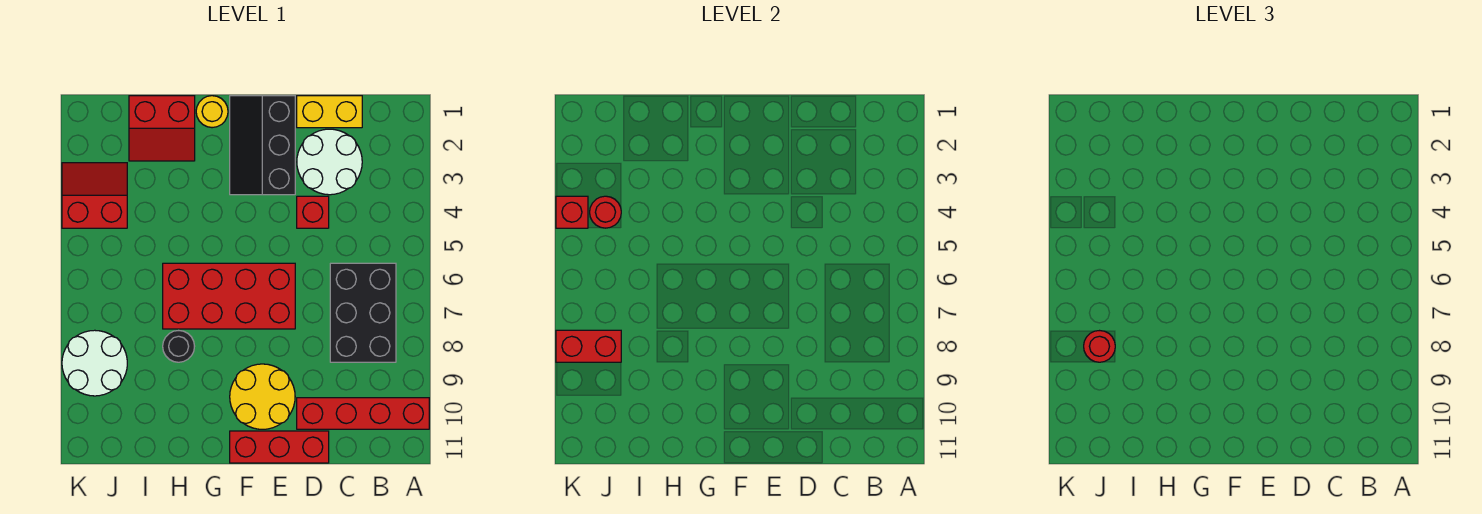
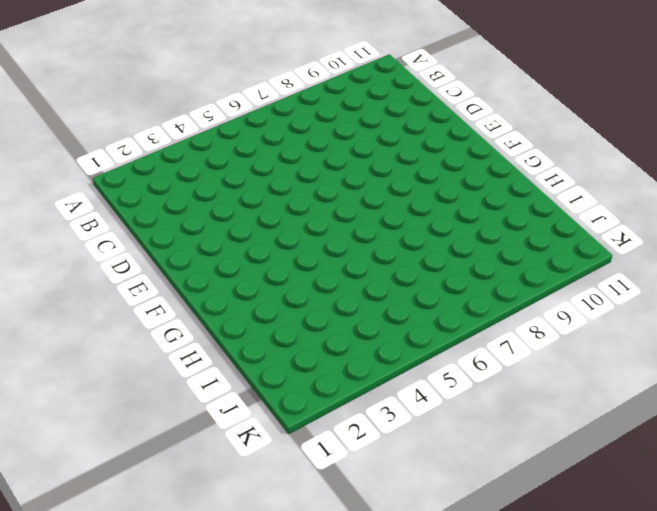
none -> red 1x4 brick [297,398,429,429]
none -> black 2x3 brick [330,263,396,362]
none -> yellow 1x2 brick [297,96,362,128]

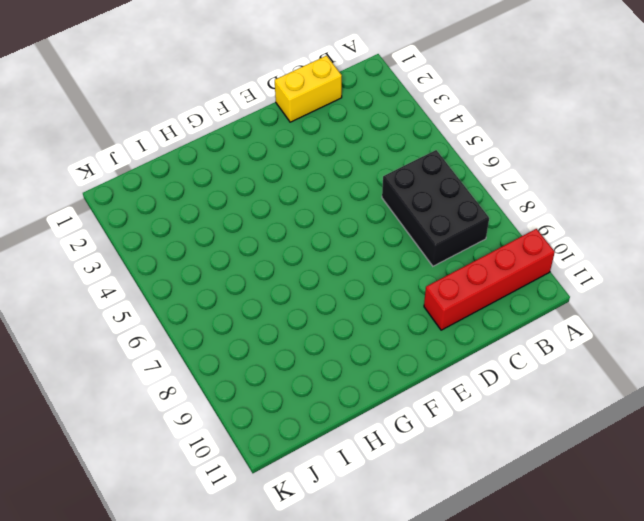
none -> white 2x2 round brick [297,129,362,195]
none -> red 1x1 brick [297,196,329,228]
none -> red 1x3 brick [230,431,329,463]

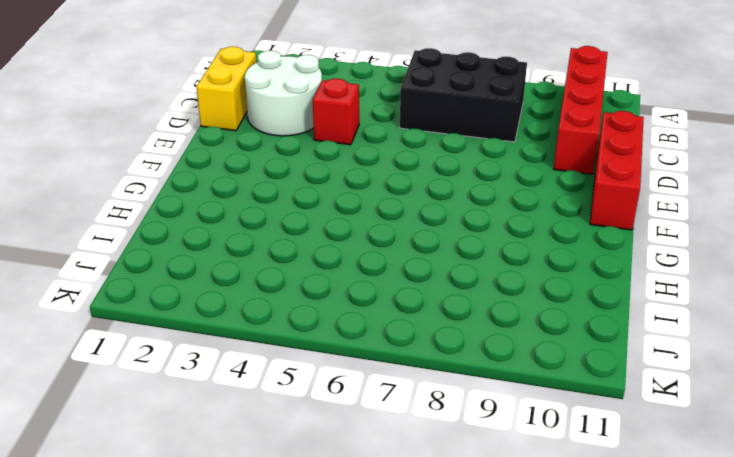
none -> black 2x3 slope [230,96,295,195]
none -> red 2x4 brick [163,263,295,329]
none -> yellow 2x2 round brick [230,364,295,429]

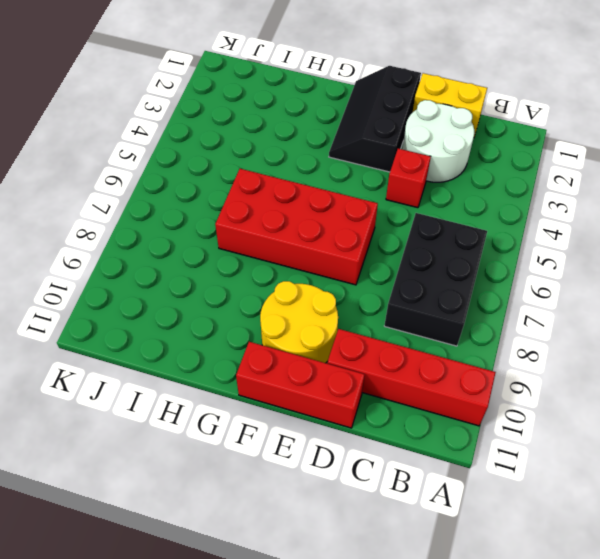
none -> yellow 1x1 round brick [196,96,228,128]
none -> red 2x2 slope [129,96,195,161]
none -> black 1x1 round brick [163,331,195,362]

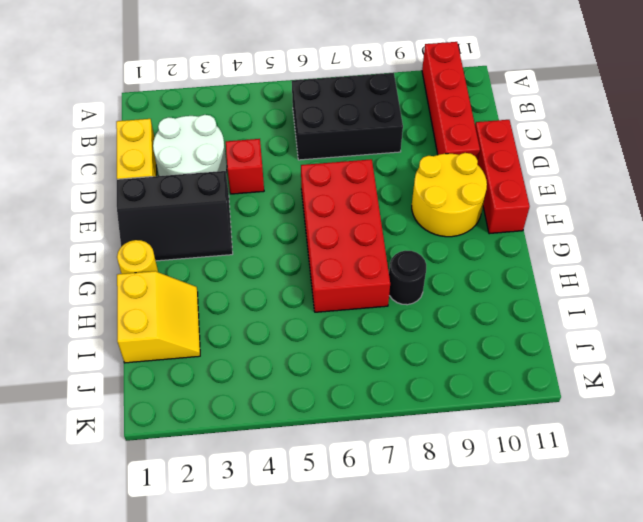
yellow 2x2 slope [117,271,200,363] -> red 2x2 slope [129,96,195,161]
none -> red 2x2 slope [62,163,127,228]
none -> white 2x2 round brick [62,330,127,396]
none -> red 1x1 round brick [590,196,621,228]

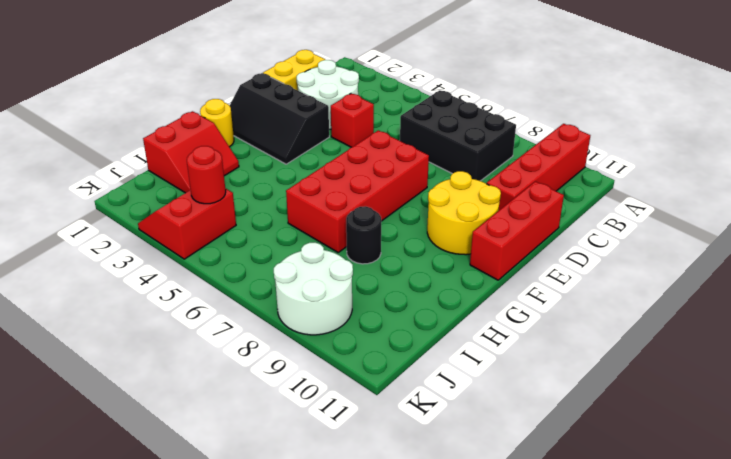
none -> red 1x2 brick [556,330,621,362]
none -> red 1x1 brick [556,196,588,228]
none -> red 1x1 round brick [1084,331,1115,362]

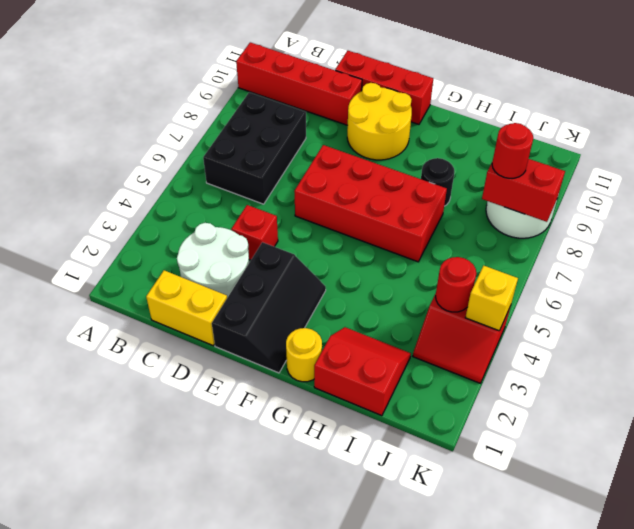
yellow 1x1 brick [465,266,518,331] -> red 1x1 brick [556,196,588,228]

